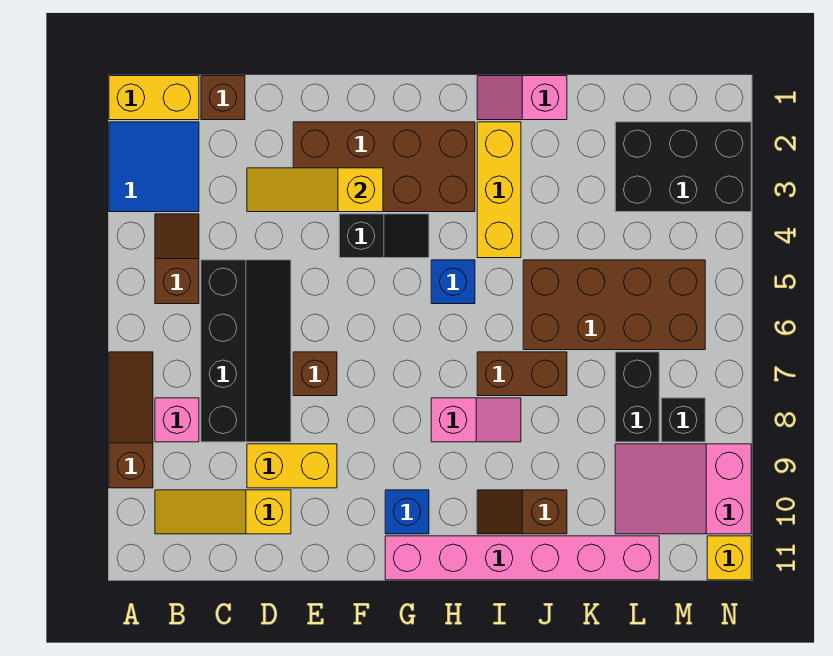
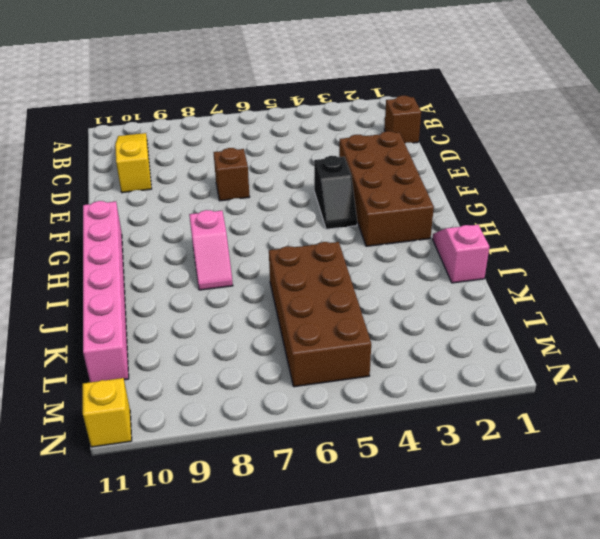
none -> yellow 1x2 brick [109,76,199,120]
none -> blue 2x2 tile [109,122,199,212]
none -> brown 1x3 slope [109,352,153,488]

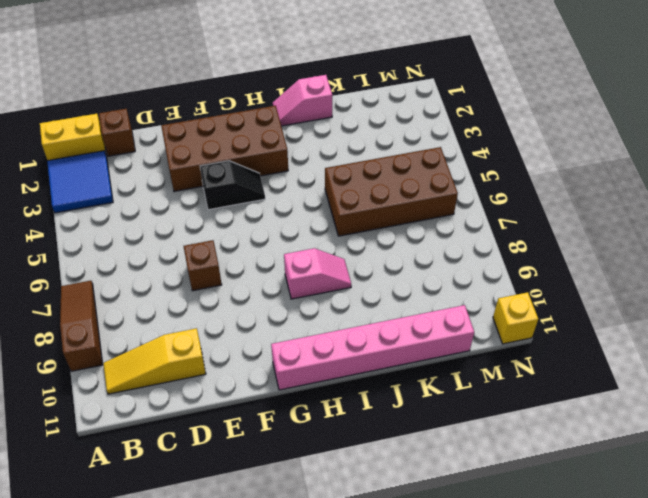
none -> brown 1x2 slope [155,214,199,304]
none -> pink 1x1 brick [155,398,199,442]
none -> black 2x4 slope [201,260,291,442]

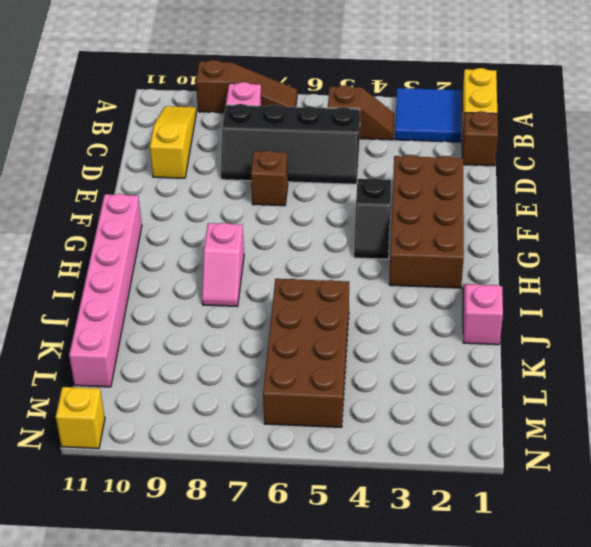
none -> yellow 1x2 brick [247,444,337,488]
none -> blue 1x1 brick [385,490,429,534]
none -> blue 1x1 brick [431,260,475,304]

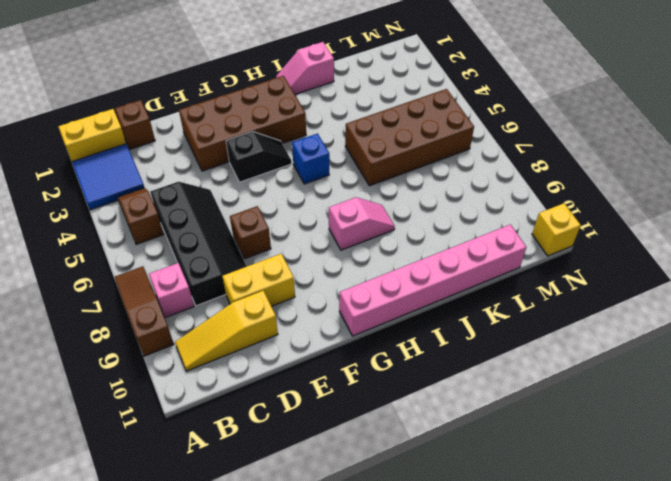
none -> blue 1x1 brick [385,490,429,534]
none -> yellow 1x3 brick [477,122,521,258]
none -> brown 1x2 brick [477,352,567,396]

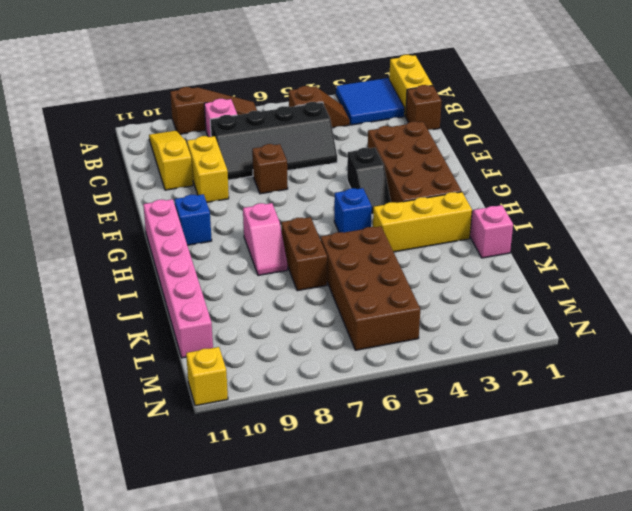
none -> brown 1x2 slope [477,490,567,534]
none -> black 2x3 brick [615,122,751,212]
none -> black 1x2 brick [615,352,659,442]

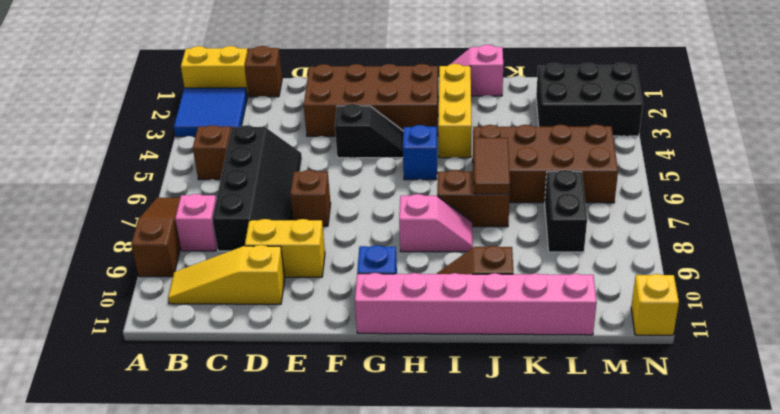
brown 1x2 tile [474,138,510,194] -> none
none -> pink 2x3 slope [615,444,751,534]
none -> black 1x1 brick [661,398,705,442]
none -> yellow 1x3 slope [247,168,383,212]

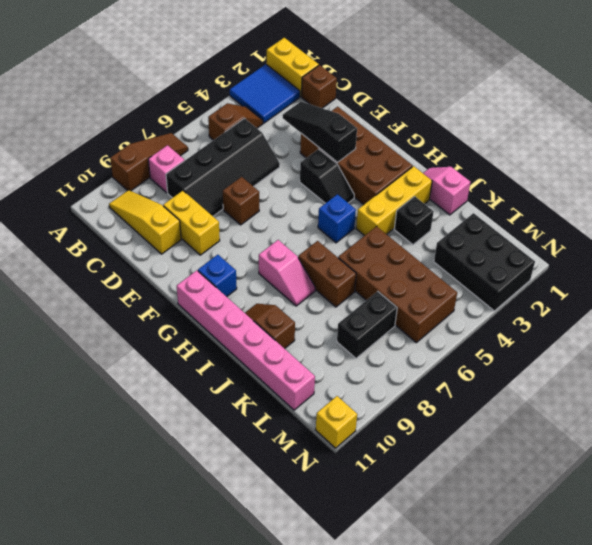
black 1x3 slope [283,102,357,162] -> yellow 1x3 slope [247,168,383,212]
black 1x1 brick [394,196,434,245] -> black 1x1 brick moved to [661,398,705,442]
none -> pink 2x3 slope [615,444,751,534]

